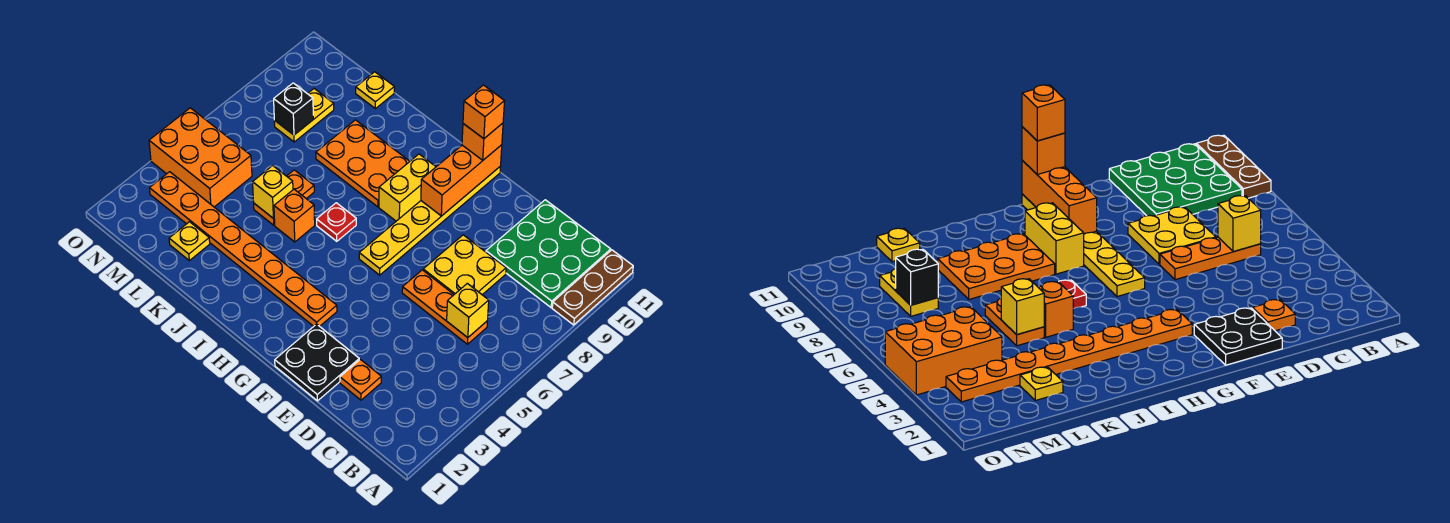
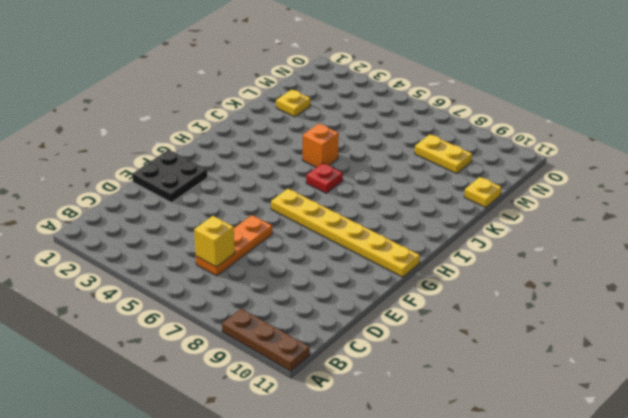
none -> green 3x3 plate [486,200,611,308]
none -> orange 1x1 plate [340,359,381,400]
none -> yellow 2x2 plate [423,235,506,295]

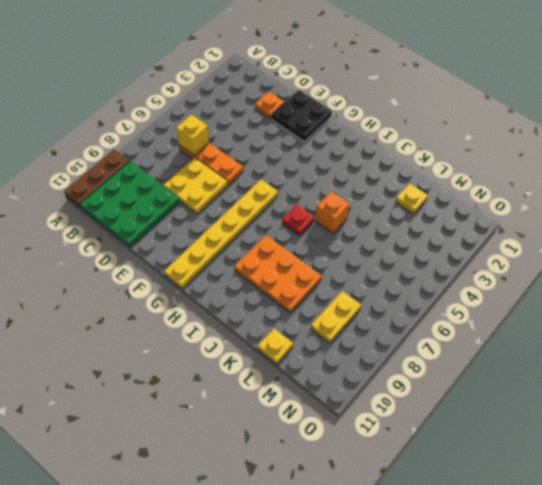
none -> orange 1x8 plate [150,172,337,326]
none -> yellow 1x2 brick [379,154,436,221]
none -> orange 1x2 plate [254,170,314,225]

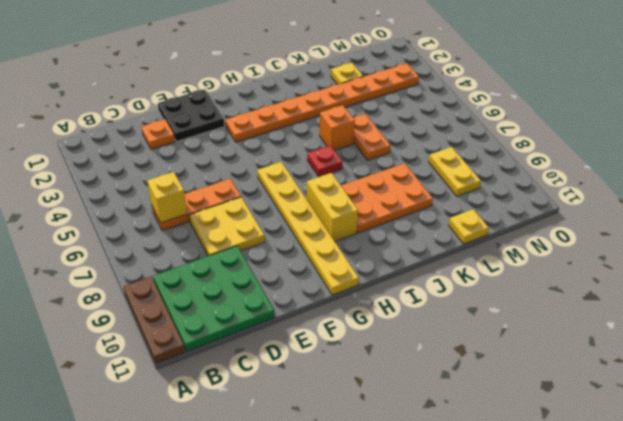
none -> orange 2x3 brick [149,108,252,207]
none -> orange 1x3 brick [421,145,502,216]
none -> yellow 1x1 brick [253,166,293,219]

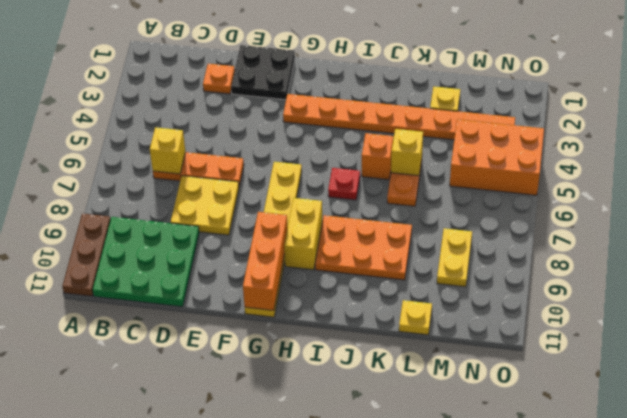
none -> black 1x1 brick [274,83,313,135]
none -> orange 1x1 brick [462,123,503,160]
none -> orange 1x1 brick [463,85,504,139]

